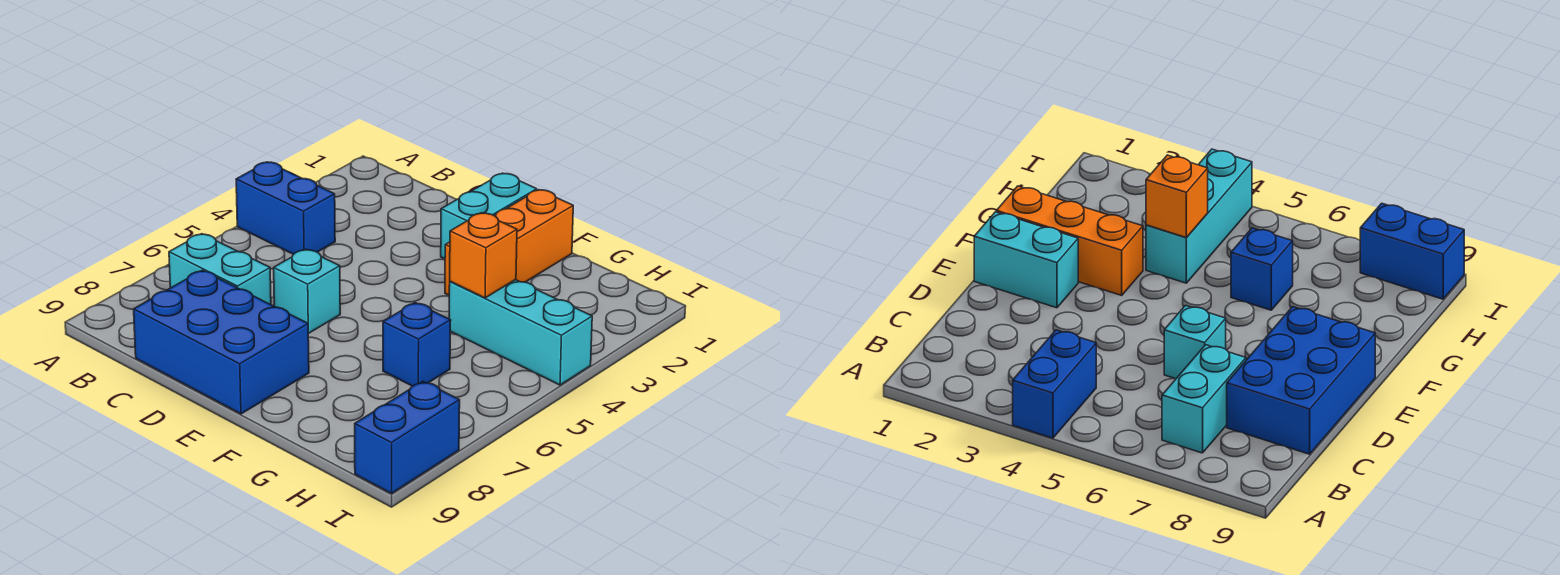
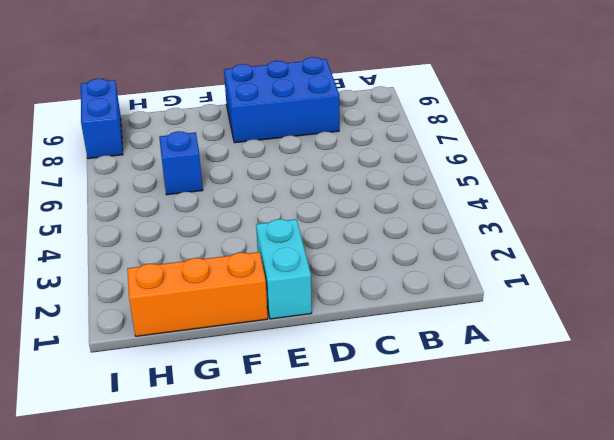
orange 1x3 brick [127,252,268,336] -> orange 1x3 brick turned to [445,190,573,295]
none -> blue 1x2 brick [236,162,335,254]
none -> cyan 1x2 brick [169,234,271,305]

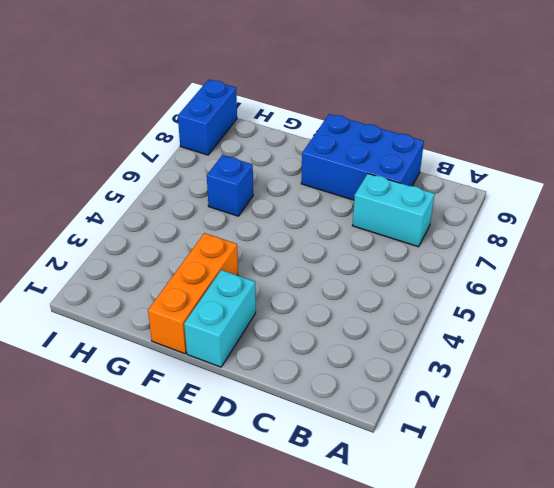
none -> blue 1x2 brick [236,162,335,254]
none -> cyan 1x1 brick [274,249,340,334]

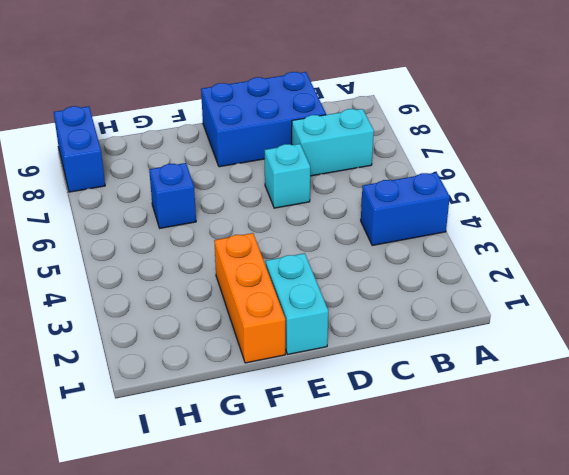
none -> cyan 1x3 brick [449,280,592,385]
none -> orange 1x1 brick [450,213,517,298]

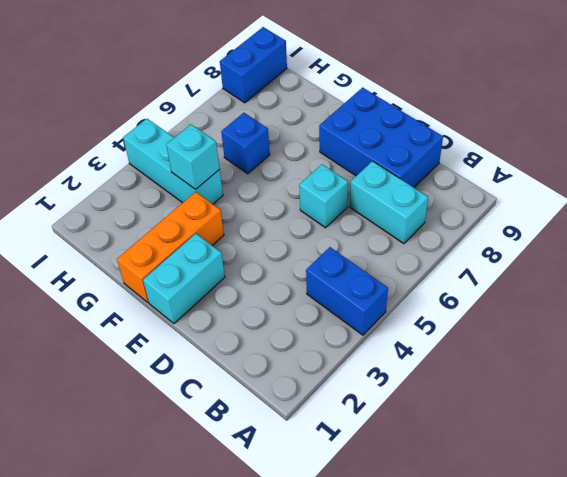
cyan 1x1 brick [166,124,220,189] -> orange 1x1 brick [450,213,517,298]

